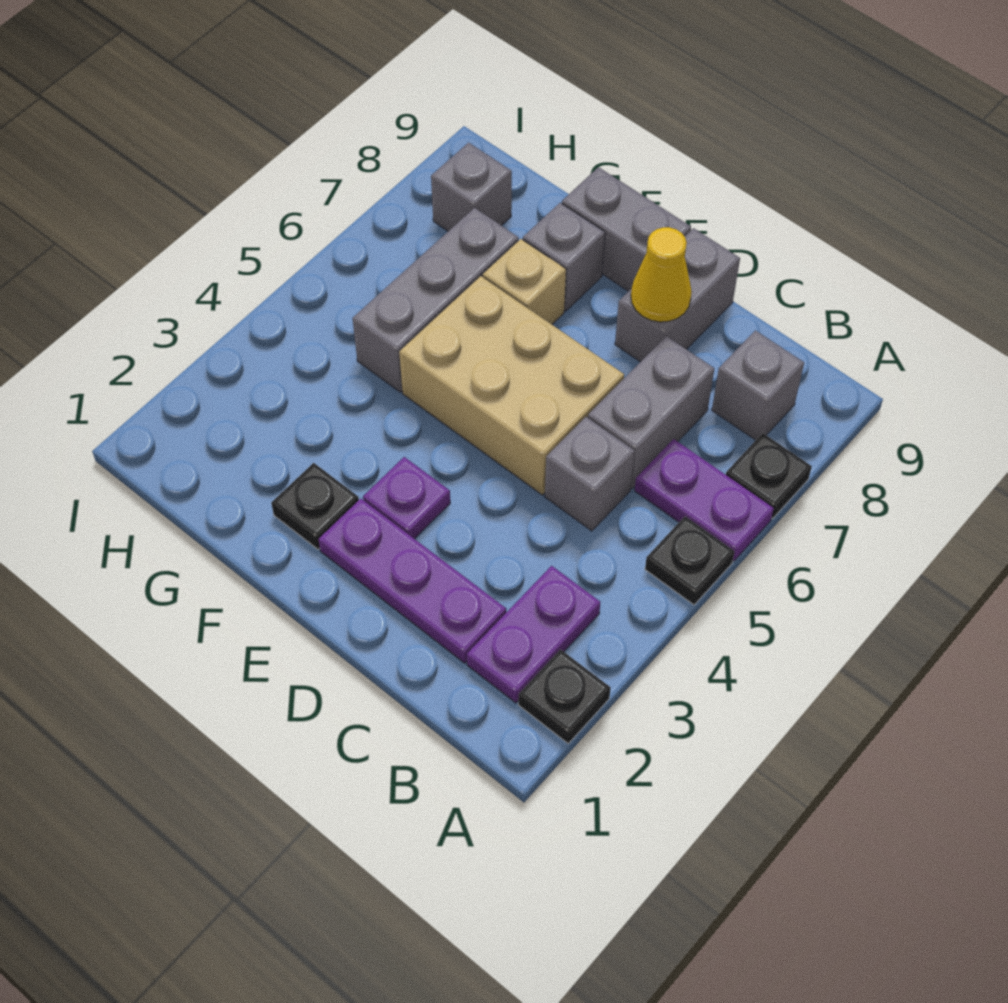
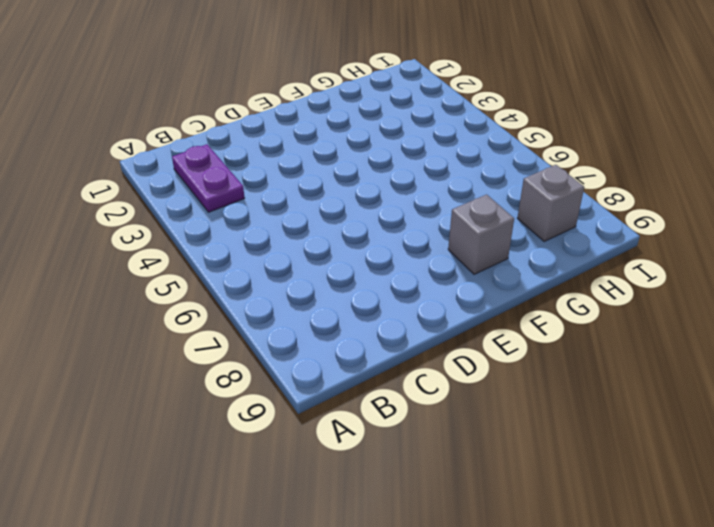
none -> black 1x1 plate [518,649,611,743]
none -> black 1x1 plate [645,516,734,605]
none -> purple 1x2 plate [635,439,774,561]

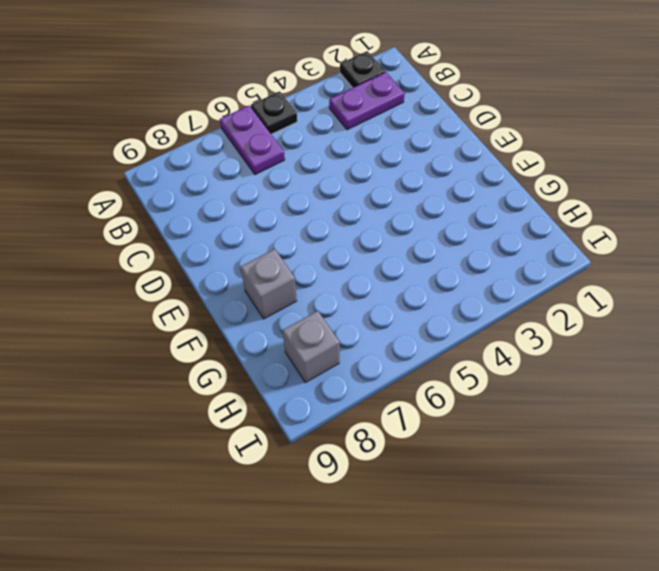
none -> black 1x1 plate [726,433,812,518]
none -> grey 1x1 brick [712,330,804,440]
none -> purple 1x3 plate [318,499,506,663]

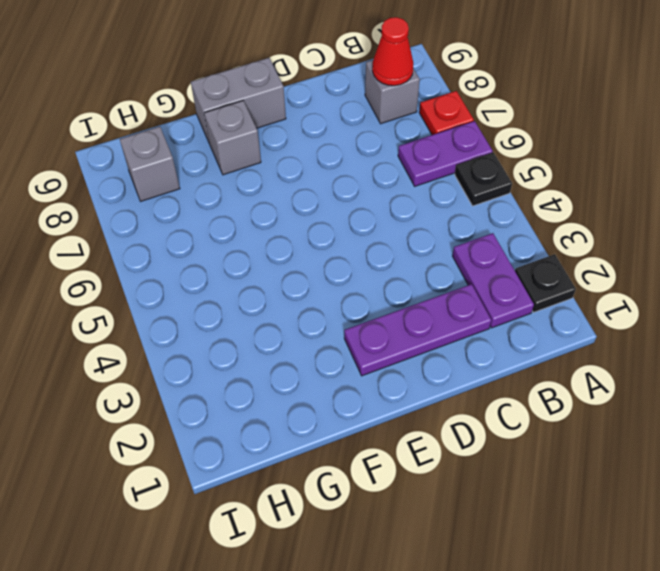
red 1x1 plate [419,91,474,135] -> black 1x1 plate [726,433,812,518]
red 1x1 cone [372,17,413,86] -> none
none -> grey 1x1 brick [545,417,634,531]
none -> grey 1x2 brick [588,336,714,489]
none -> tan 2x3 brick [399,276,624,495]

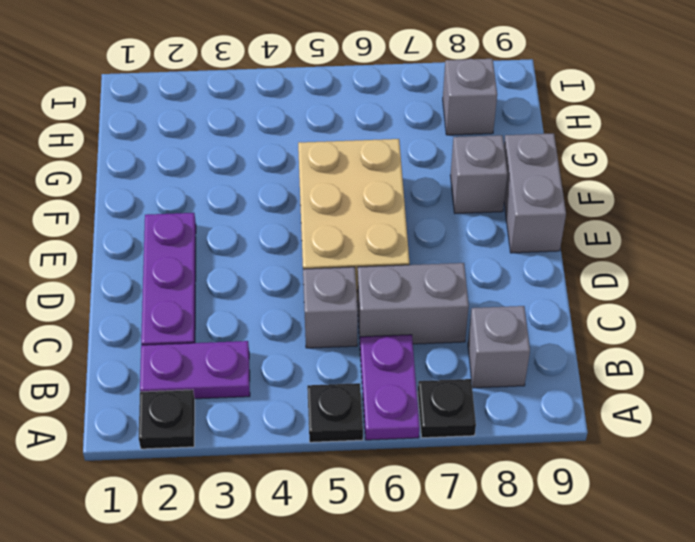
none -> grey 1x2 brick [615,228,740,362]
none -> purple 1x1 plate [363,457,450,539]
none -> black 1x1 plate [271,463,359,549]

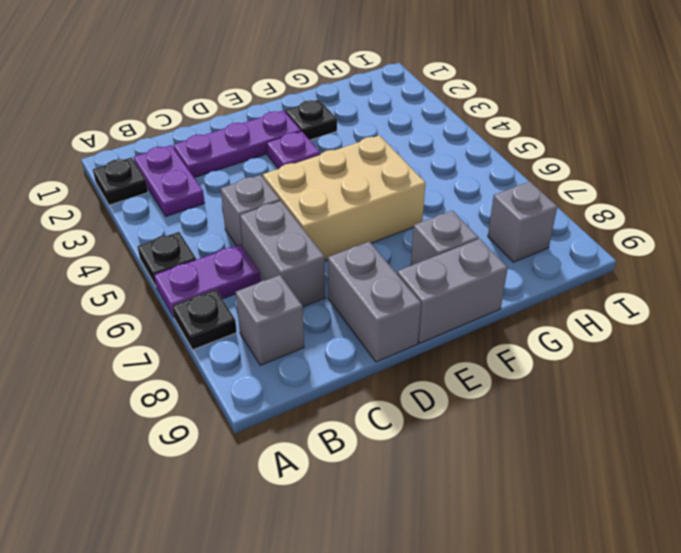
none -> tan 1x1 brick [483,239,566,324]
none -> grey 1x3 brick [352,208,519,392]
none -> yellow 1x1 cone [631,227,692,322]

